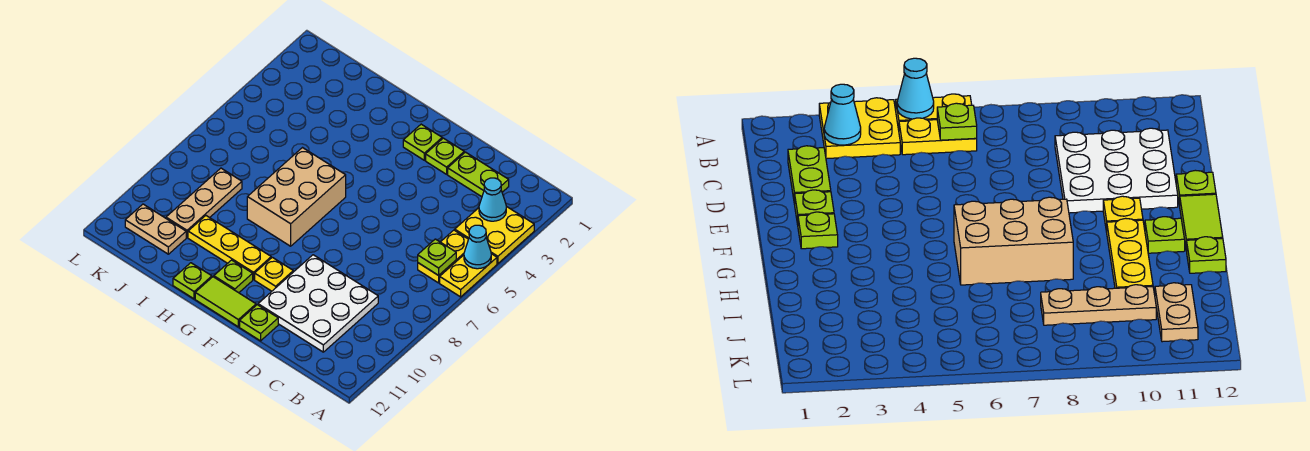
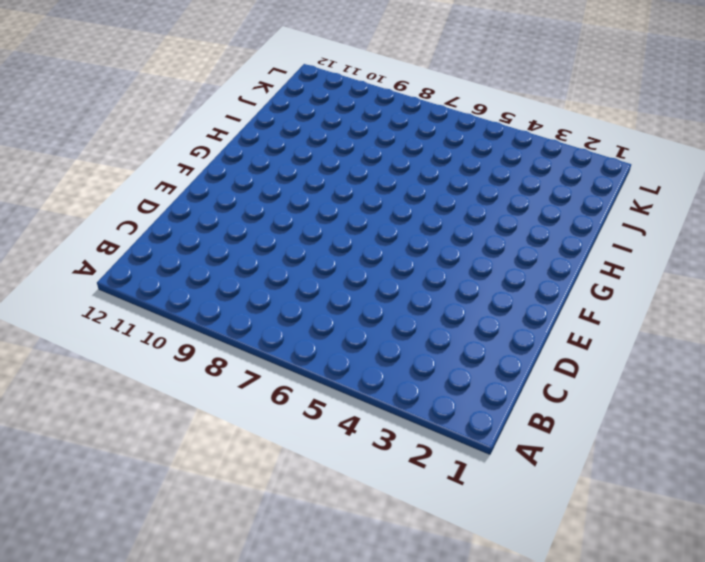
none -> yellow 2x2 plate [455,206,534,264]
none -> yellow 1x2 plate [440,254,497,297]
none -> yellow 1x2 plate [418,230,468,283]

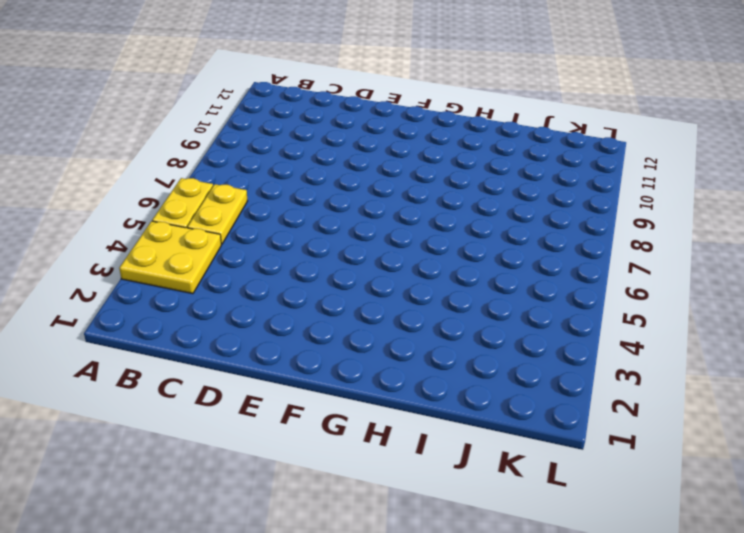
none -> lime 1x2 plate [448,152,509,197]
none -> white 3x3 plate [258,255,378,352]
none -> lime 1x1 plate [426,138,464,174]

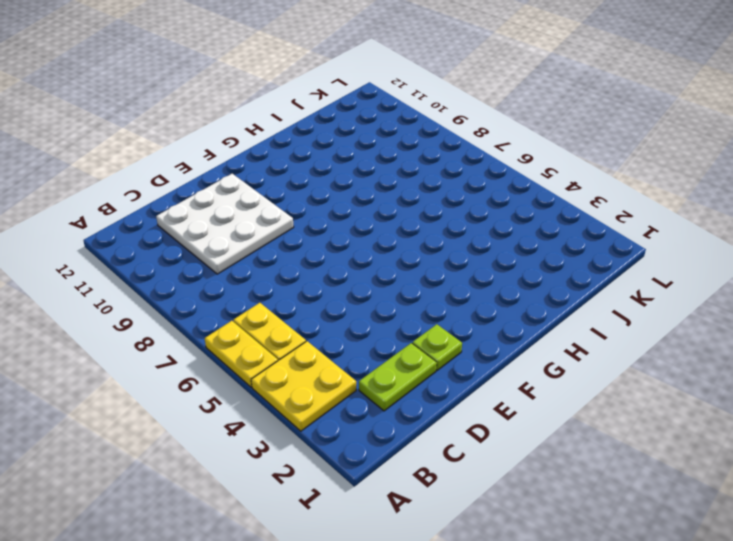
none -> lime 1x1 plate [240,305,278,341]
none -> lime 1x1 plate [403,124,442,160]
none -> yellow 1x1 plate [255,257,293,291]

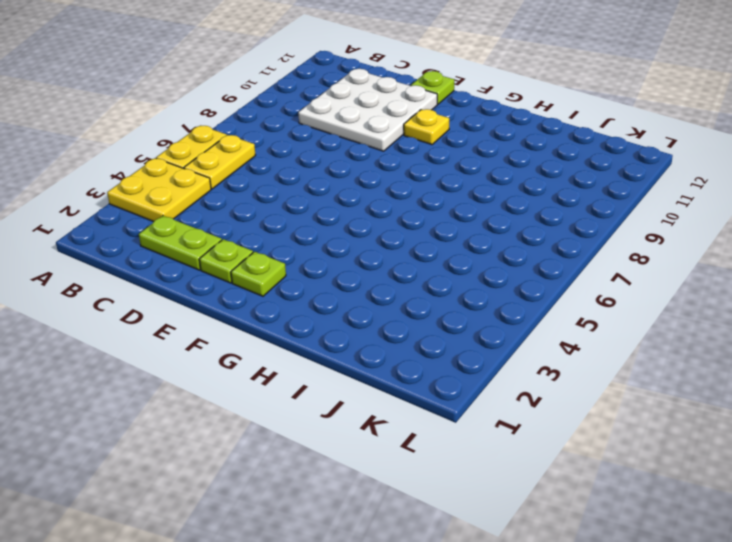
none -> lime 1x2 tile [195,277,256,327]
none -> tan 2x3 brick [247,148,346,246]
none -> yellow 1x3 plate [188,216,271,280]

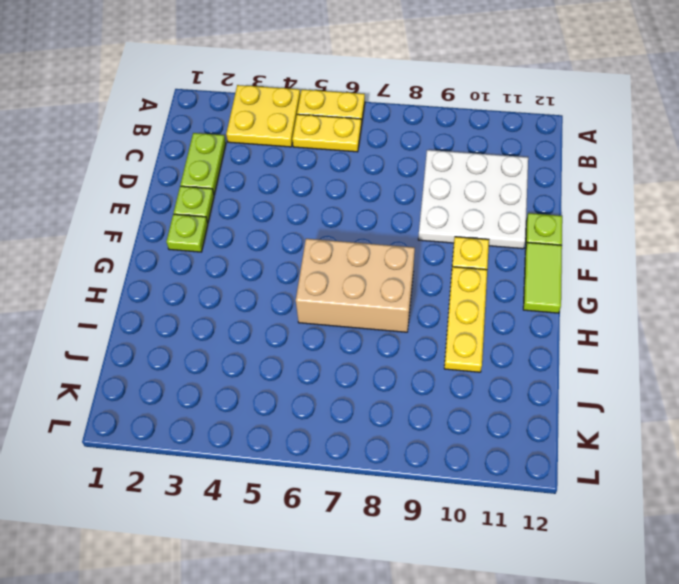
none -> lime 1x1 plate [214,260,253,293]
none -> lime 1x1 plate [173,263,212,299]
none -> tan 1x3 plate [166,168,242,237]

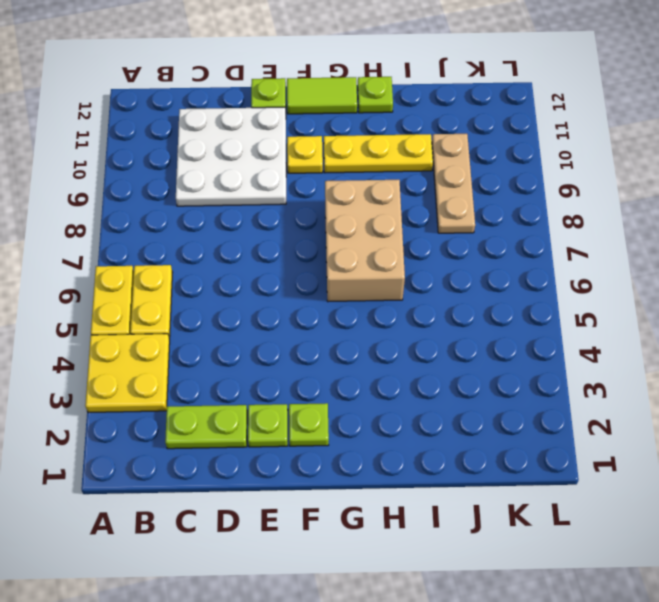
none -> lime 1x1 plate [214,260,253,293]
none -> tan 1x2 plate [125,204,186,254]
none -> cyan 1x1 cone [464,225,491,269]

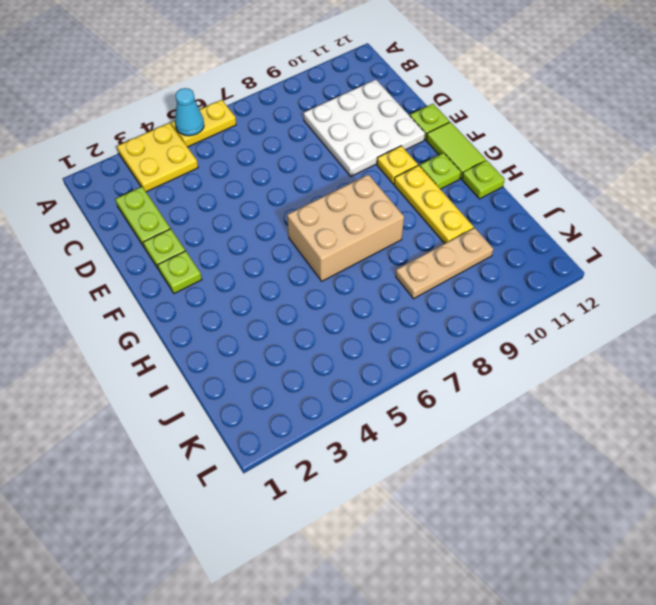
none -> yellow 1x2 plate [418,230,468,283]
none -> tan 1x2 plate [125,204,186,254]
none -> cyan 1x1 cone [479,178,506,221]

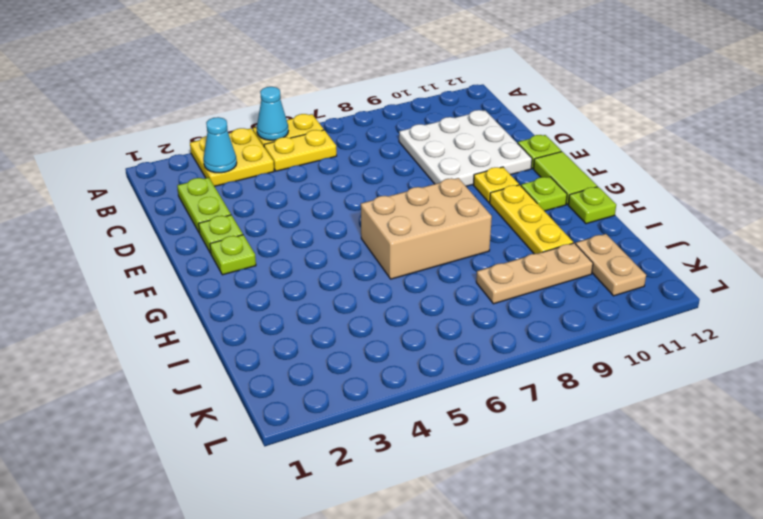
none -> lime 1x1 plate [418,239,456,275]

